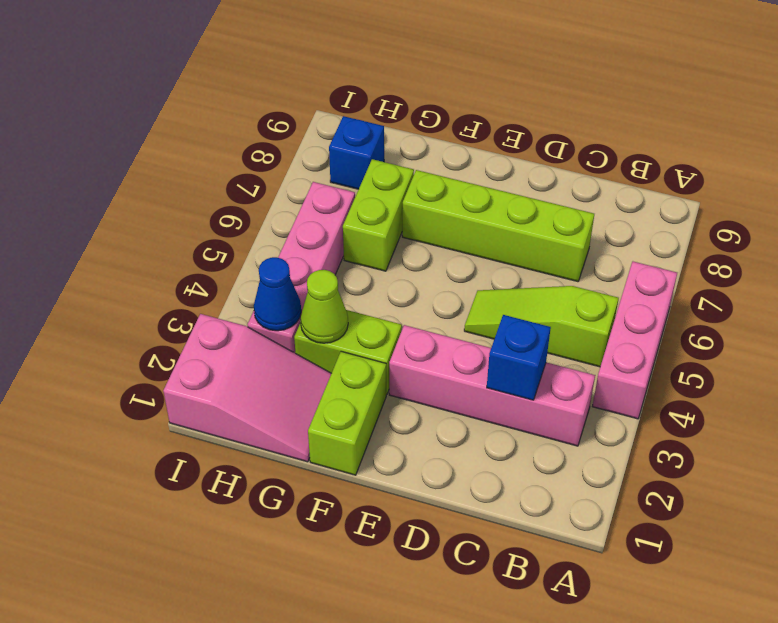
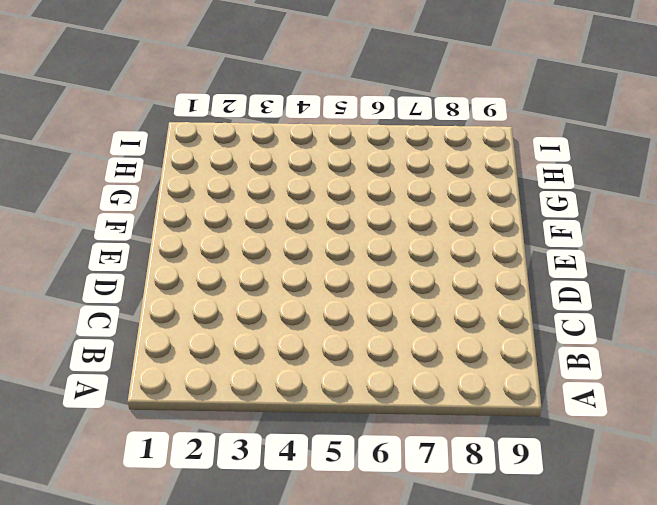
none -> pink 1x3 brick [593,262,677,419]
none -> pink 1x4 brick [389,325,595,446]
none -> lime 1x3 slope [464,286,619,367]

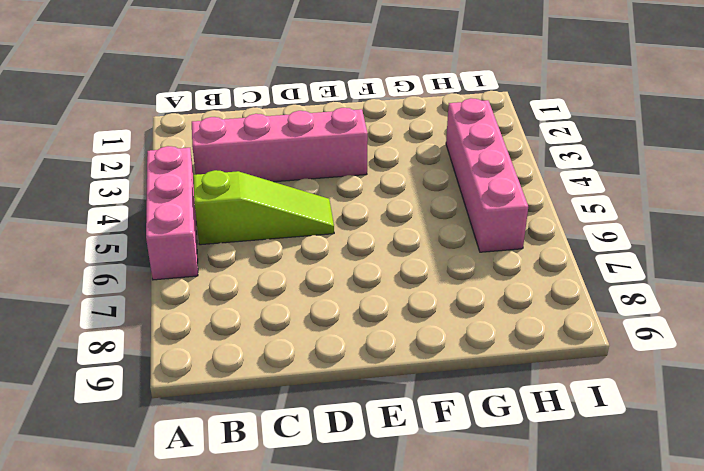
none -> lime 1x4 brick [402,170,594,282]
none -> lime 1x2 brick [308,351,386,475]
none -> lime 1x2 brick [294,310,402,394]

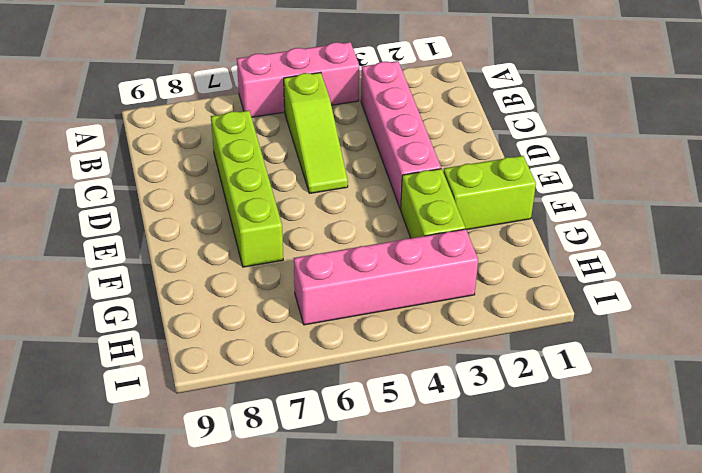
none -> pink 2x3 slope [163,314,331,462]
none -> lime 1x2 brick [343,159,414,271]
none -> blue 1x1 brick [329,116,384,189]

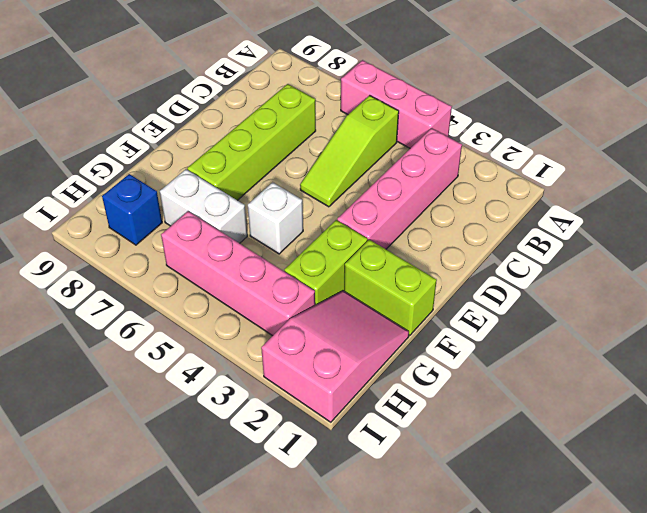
white 1x1 brick [248,182,303,254] -> none
white 1x2 brick [160,169,247,243] -> lime 1x2 brick [343,159,414,271]
none -> blue 1x1 brick [487,315,551,400]
none -> lime 1x1 cone [300,270,348,343]
none -> blue 1x1 cone [254,257,301,331]

